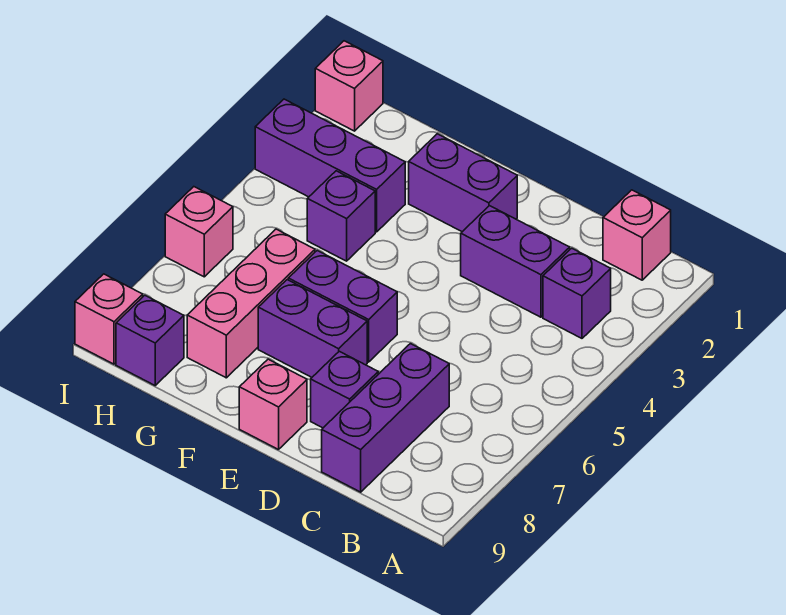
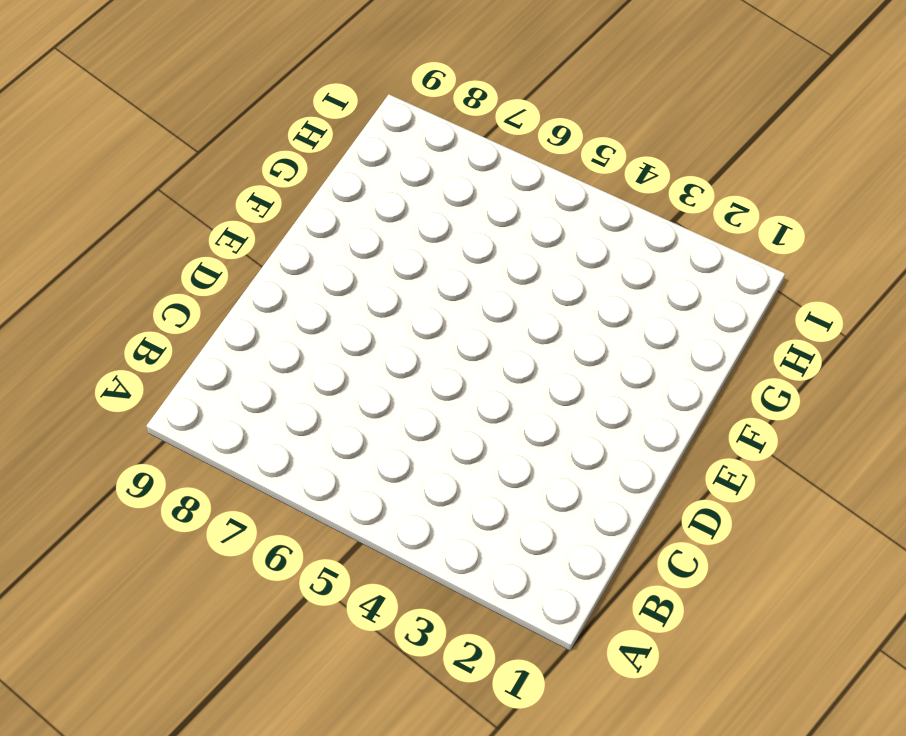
none -> pink 1x1 brick [603,190,671,280]
none -> purple 1x1 brick [543,248,611,338]
none -> purple 1x2 brick [461,206,570,317]

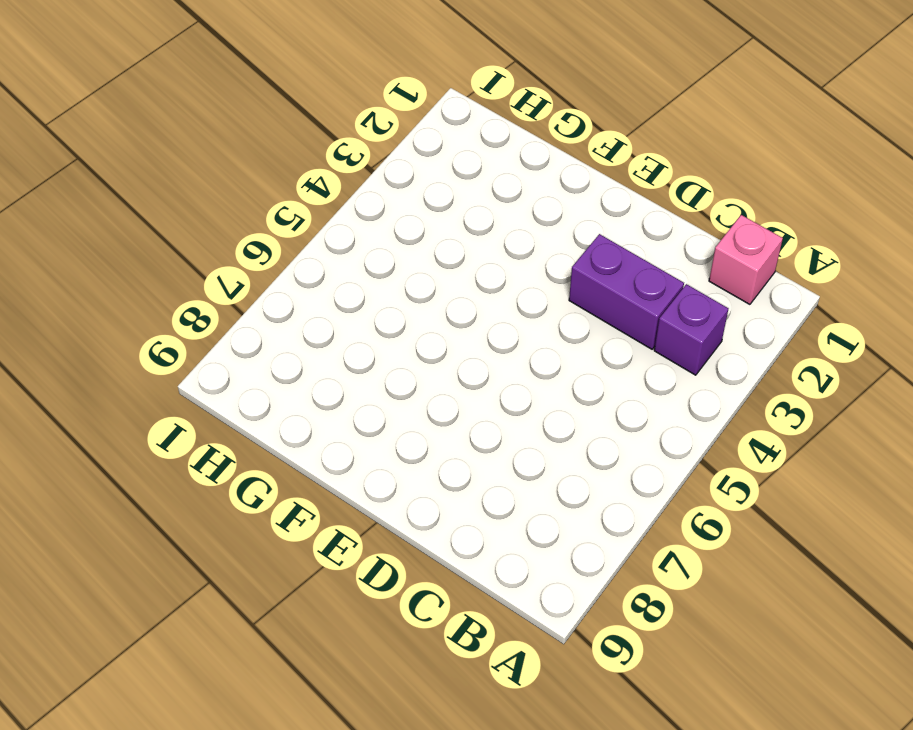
none -> purple 1x3 brick [322,344,449,492]
none -> purple 1x1 brick [311,351,378,428]
none -> purple 1x2 brick [409,134,517,232]

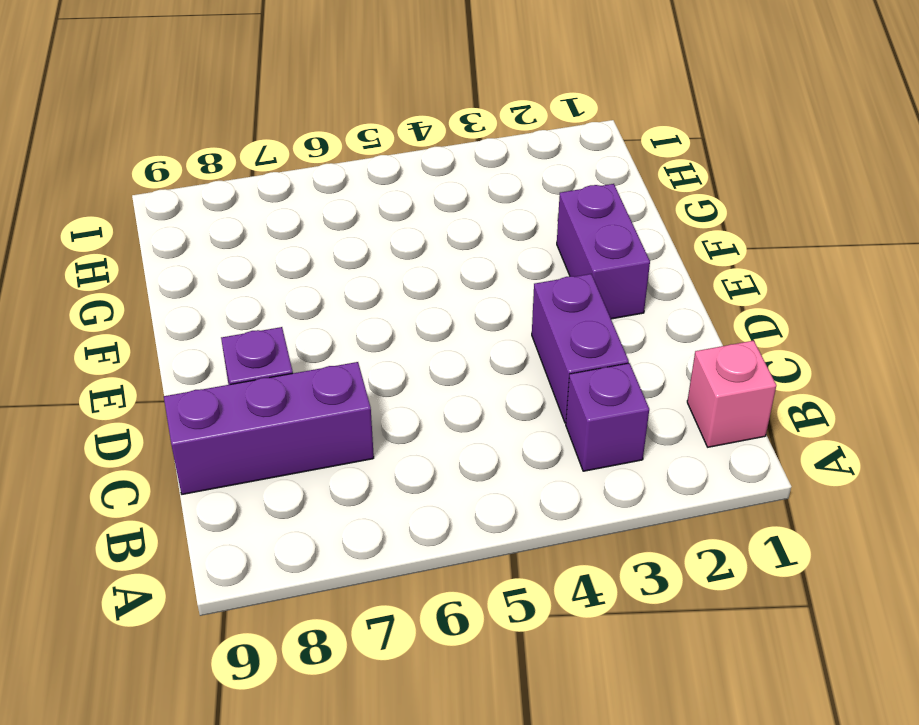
none -> purple 1x2 brick [288,251,397,362]
none -> purple 1x2 brick [258,280,367,377]
none -> pink 1x1 brick [239,359,307,450]

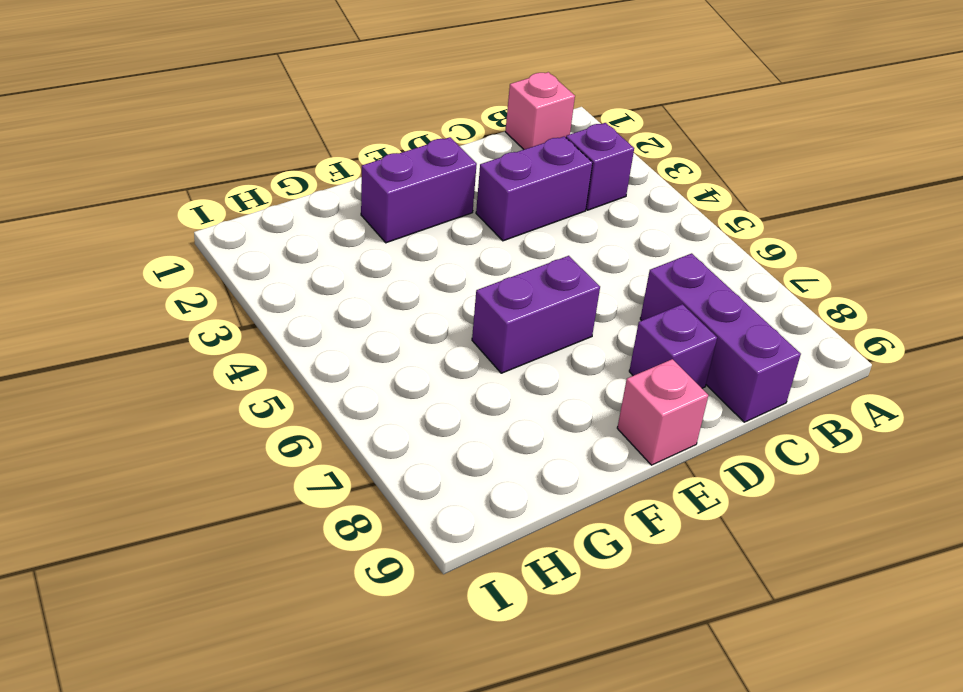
none -> purple 1x2 brick [258,280,367,377]
none -> purple 1x3 brick [255,99,405,232]
none -> purple 1x1 brick [307,171,375,261]

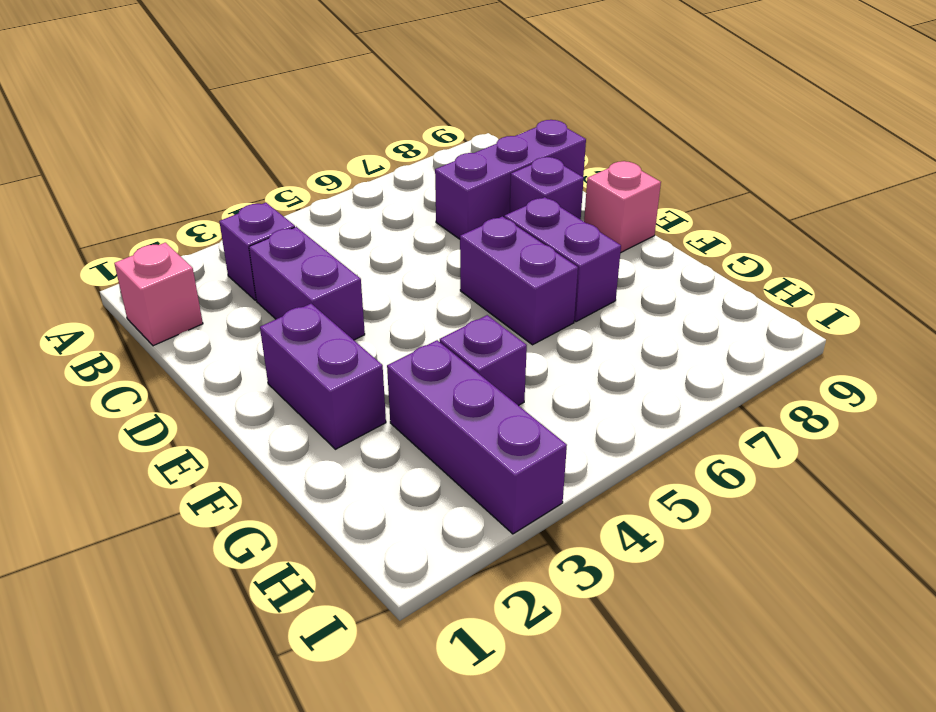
none -> pink 1x3 brick [187,229,315,378]
none -> purple 1x1 brick [116,295,184,385]
none -> pink 1x1 brick [315,41,383,131]

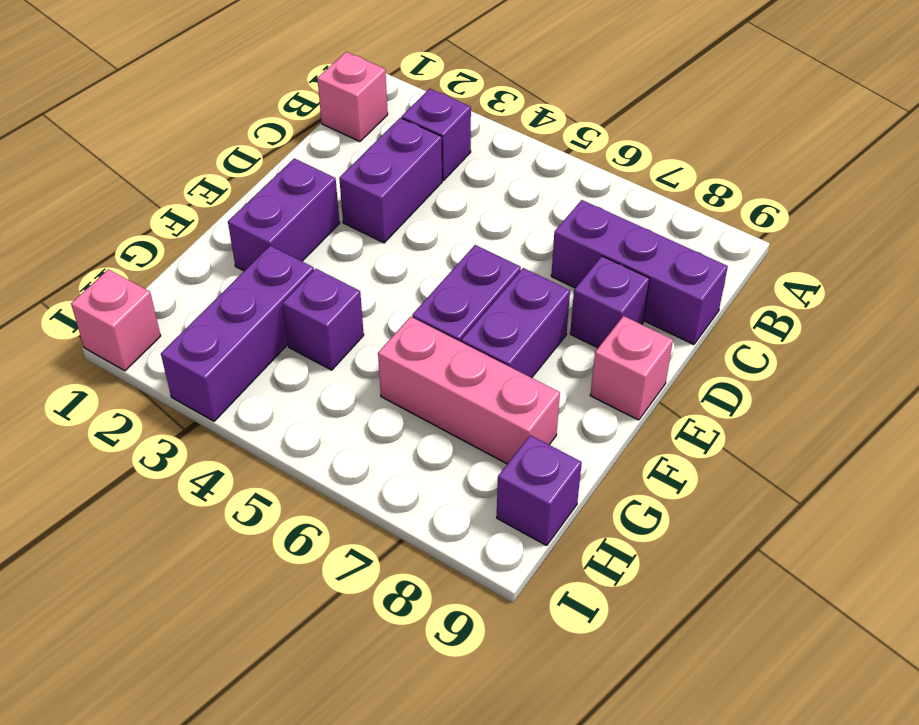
none -> pink 1x1 brick [165,187,233,277]
none -> pink 1x1 brick [75,274,143,364]

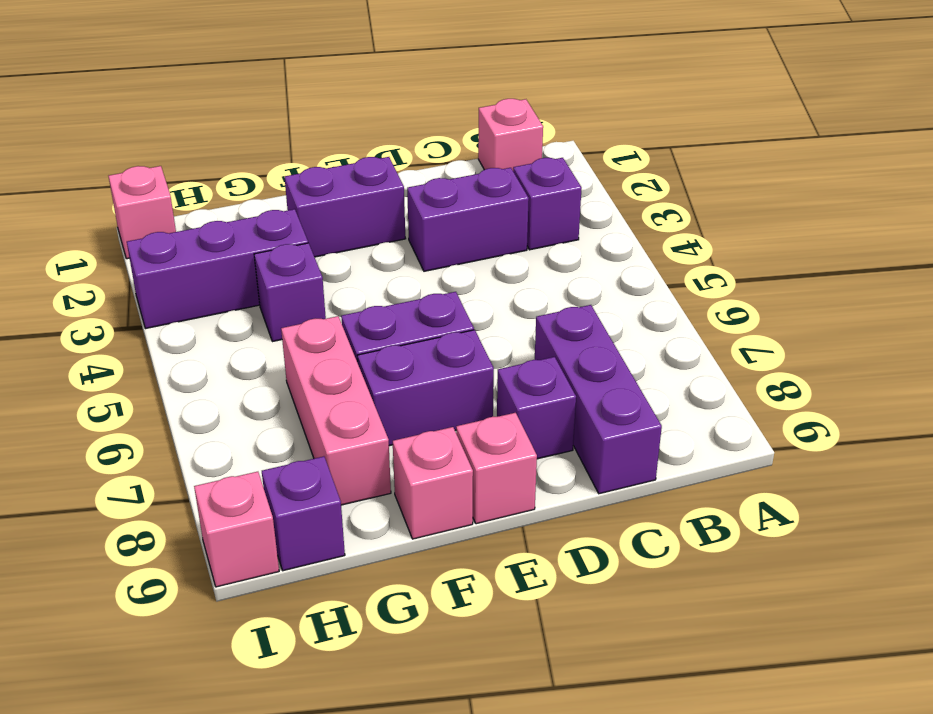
pink 1x1 brick [393,427,473,539] -> pink 1x1 brick moved to [165,187,233,277]

